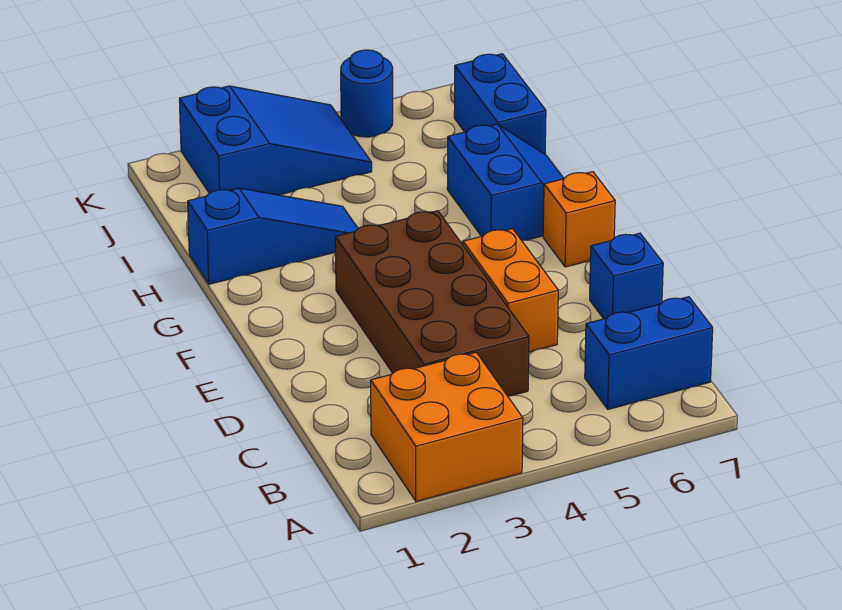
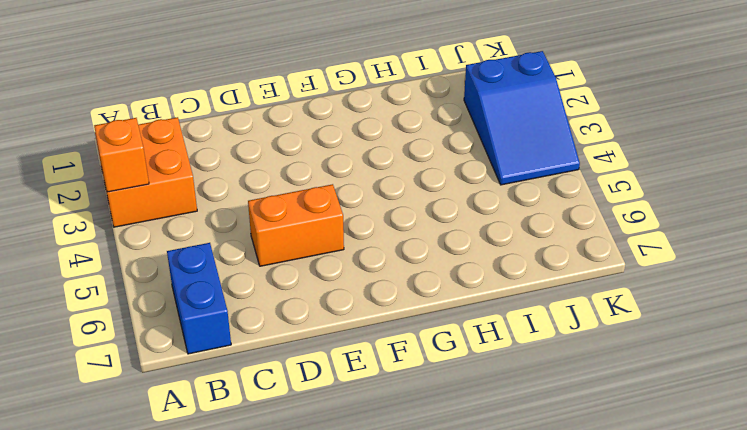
orange 1x1 brick [94,118,149,192] -> orange 1x1 brick moved to [543,172,615,267]
none -> brown 2x4 brick [335,211,529,396]
none -> blue 1x1 brick [590,233,663,319]

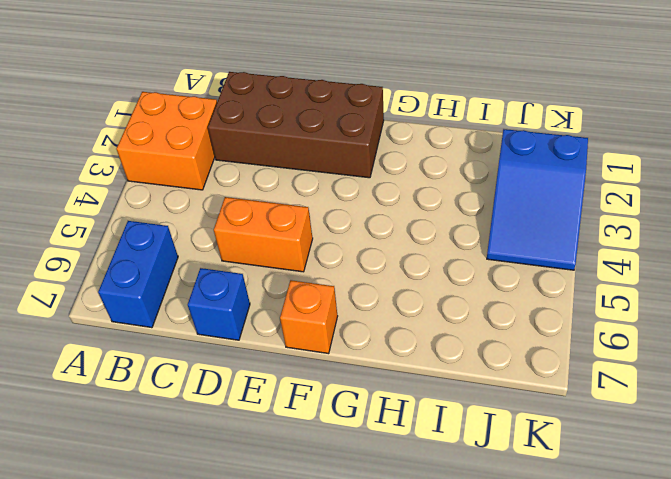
brown 2x4 brick [208,72,384,178] -> brown 2x4 brick moved to [335,211,529,396]
none -> blue 2x2 slope [447,124,564,241]
none -> blue 1x3 slope [188,188,358,284]

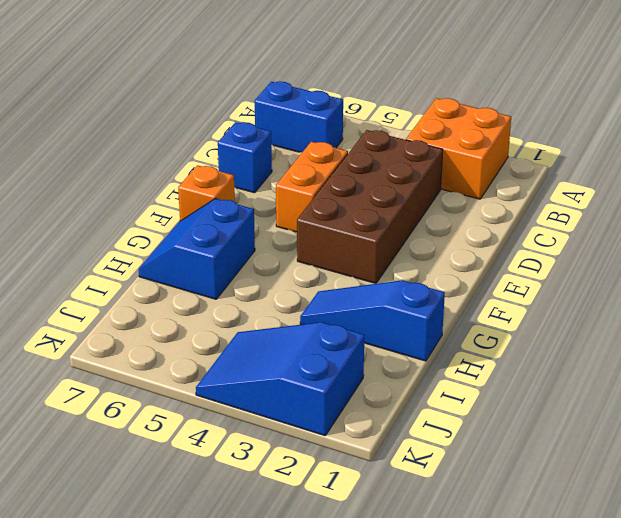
none -> blue 1x2 brick [454,54,546,154]
none -> blue 1x1 round brick [341,50,393,137]

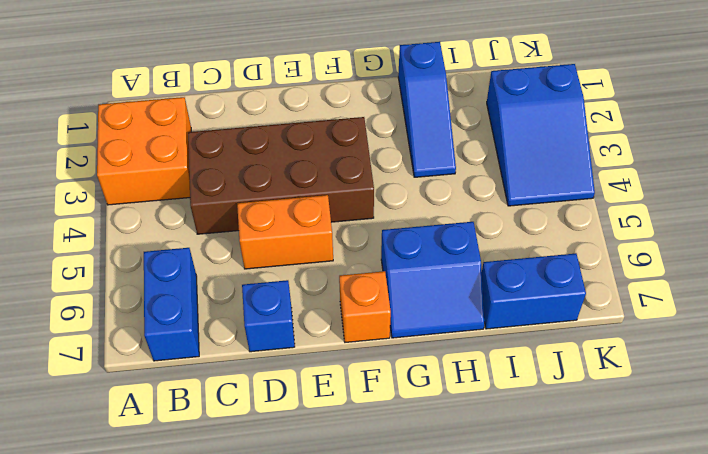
none -> blue 1x1 round brick [341,50,393,137]

